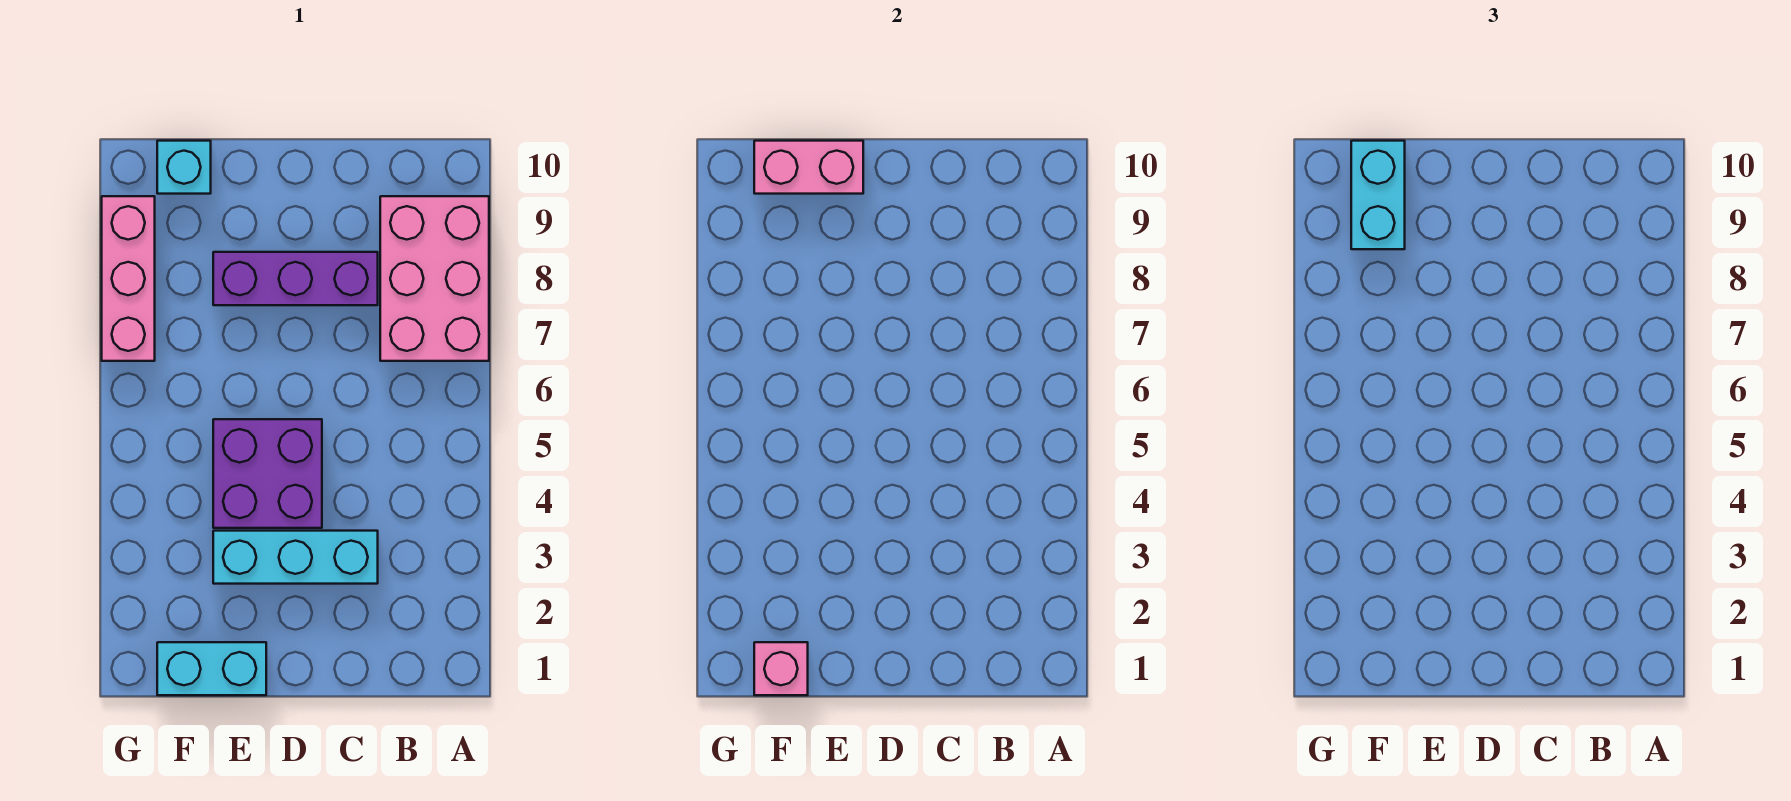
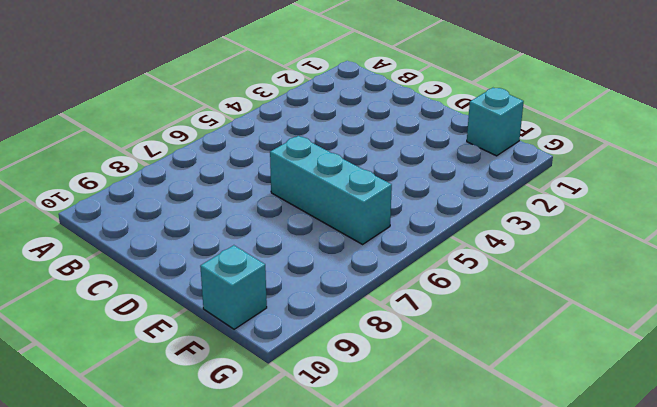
cyan 1x3 brick [270,136,392,244] -> cyan 1x3 brick moved to [213,531,378,584]
cyan 1x1 brick [467,88,524,156] -> cyan 1x2 brick [157,642,266,695]
none -> pink 2x3 brick [380,196,489,361]
none -> purple 1x3 brick [213,252,378,305]

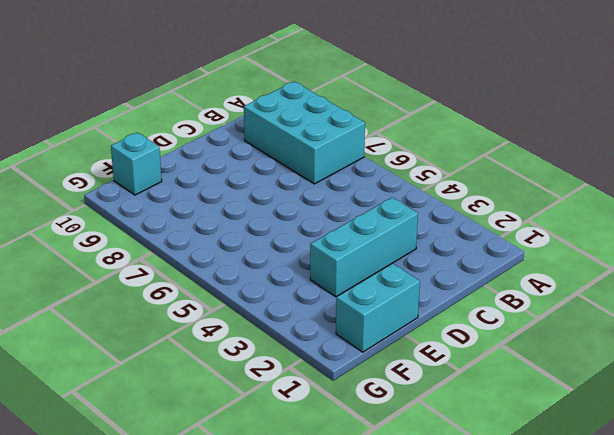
cyan 2x3 brick [244,82,365,184] -> pink 2x3 brick [380,196,489,361]
none -> purple 1x3 brick [213,252,378,305]
none -> purple 2x2 brick [213,419,322,528]

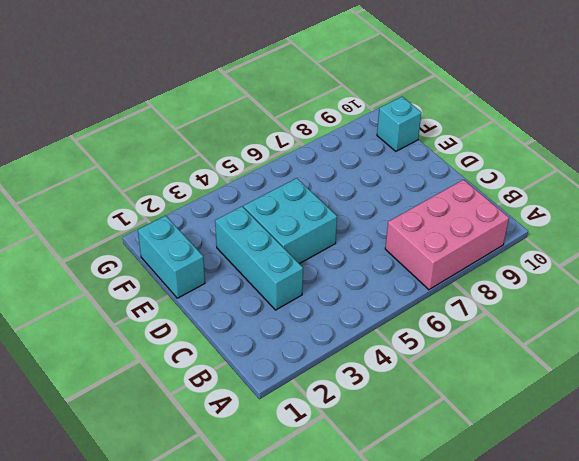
cyan 2x2 brick [243,178,337,264] -> purple 2x2 brick [213,419,322,528]
none -> purple 1x3 brick [213,252,378,305]
none -> pink 1x3 brick [102,196,155,361]

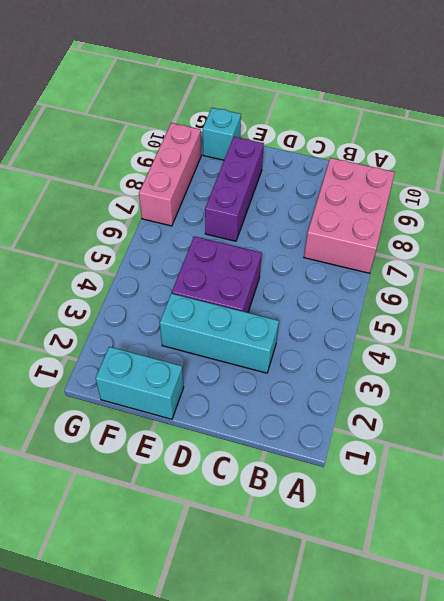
purple 1x3 brick [205,137,264,241] -> purple 1x3 brick turned to [213,252,378,305]
none -> pink 1x2 brick [754,141,863,194]
none -> pink 1x1 brick [754,642,808,695]

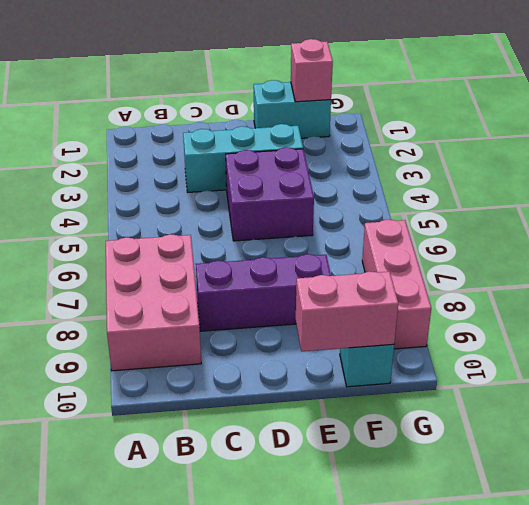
none -> cyan 1x2 brick [1351,141,1405,249]

